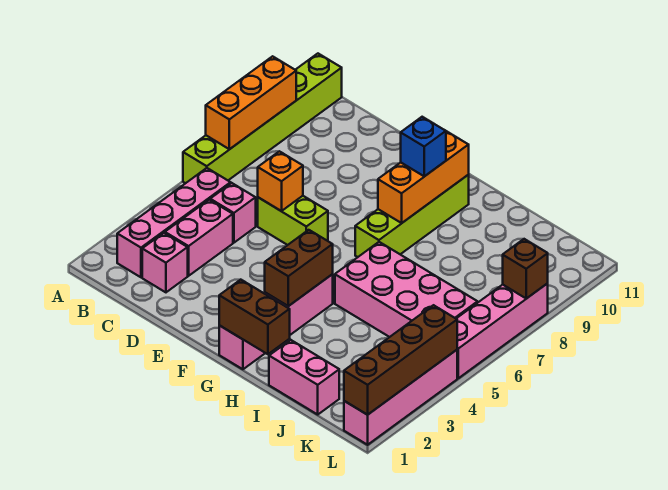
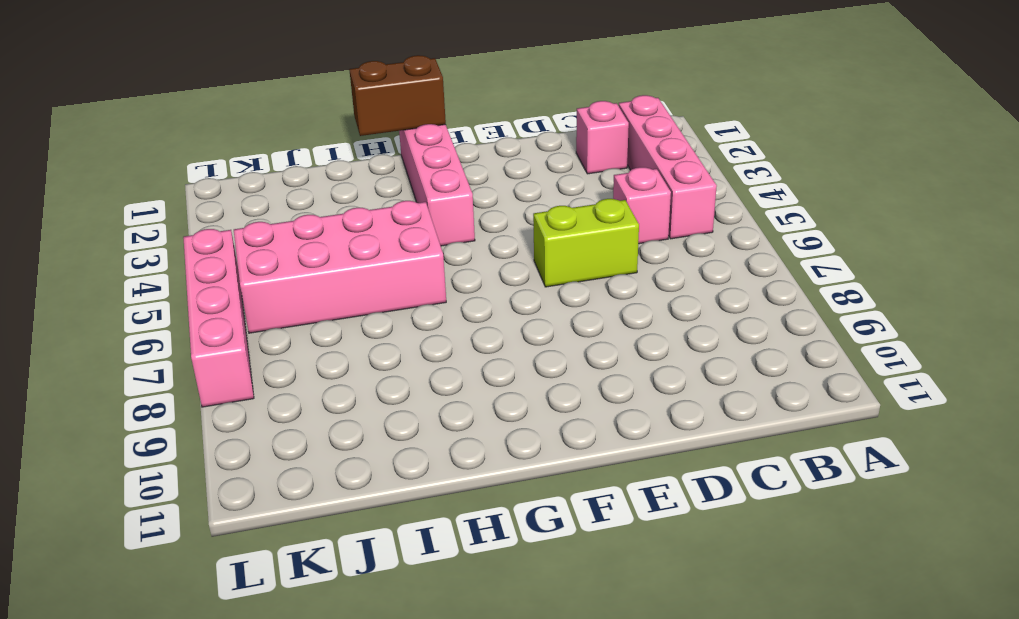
none -> lime 1x6 brick [183,54,342,183]
none -> pink 1x2 brick [165,200,233,276]
none -> lime 1x4 brick [355,175,469,257]

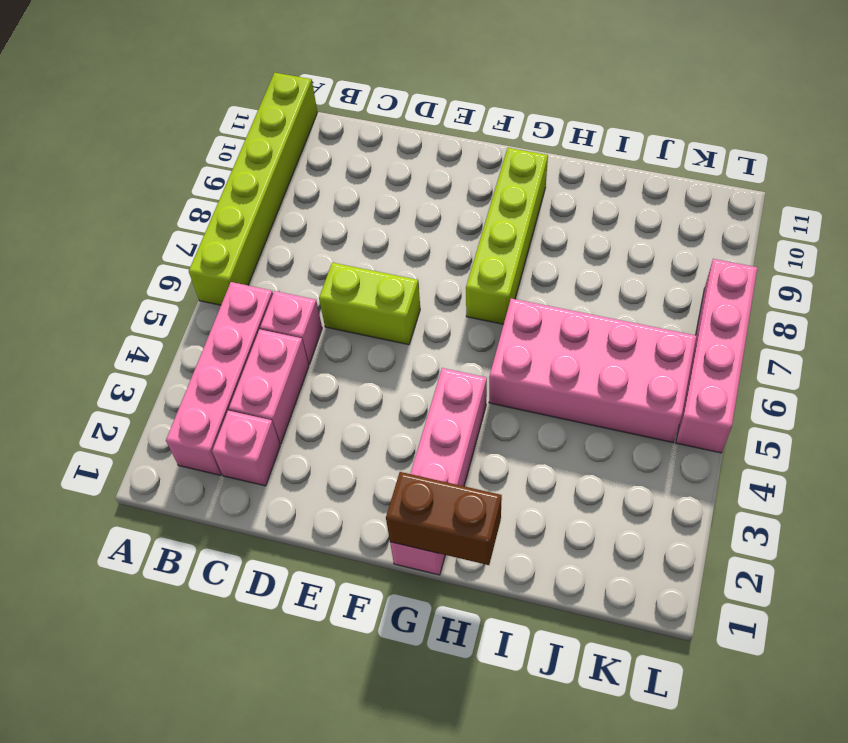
none -> pink 1x2 brick [269,340,339,414]
none -> pink 1x4 brick [344,350,457,445]
none -> orange 1x3 brick [206,56,296,149]

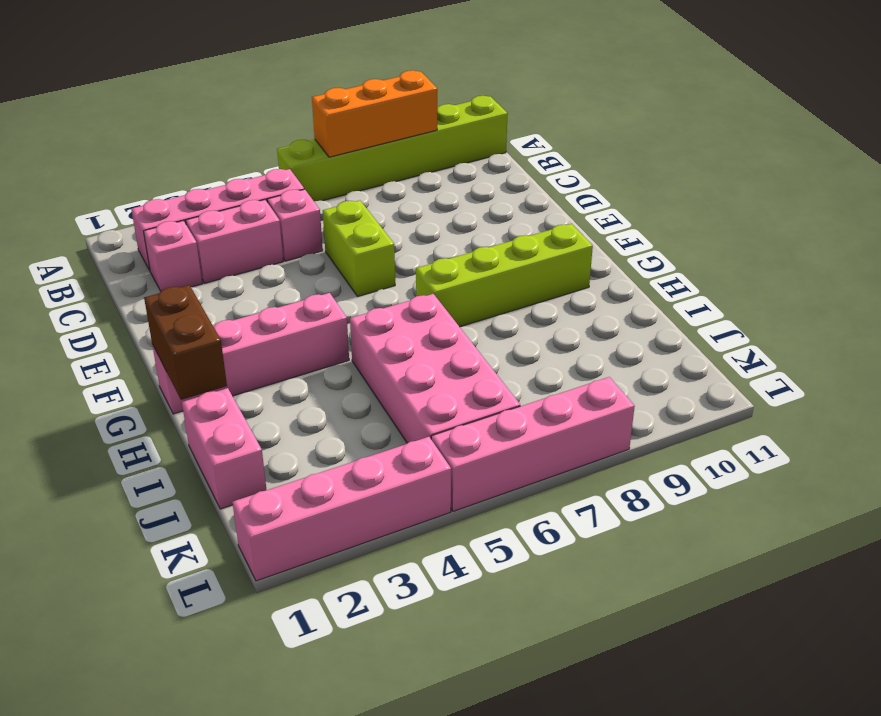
none -> orange 1x1 brick [258,151,303,211]
none -> brown 1x2 brick [265,230,333,306]
none -> orange 1x3 brick [378,131,469,223]

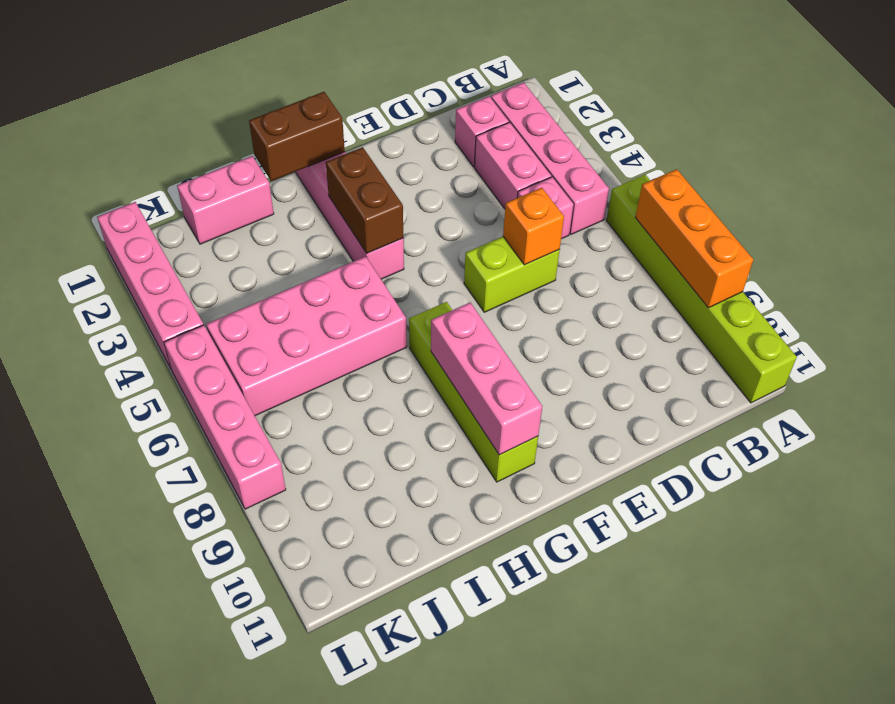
pink 1x3 brick [431,303,542,455] -> orange 1x3 brick [378,131,469,223]
none -> brown 1x4 brick [344,305,457,415]
none -> brown 1x1 brick [503,239,548,299]
none -> blue 1x1 brick [401,117,446,176]

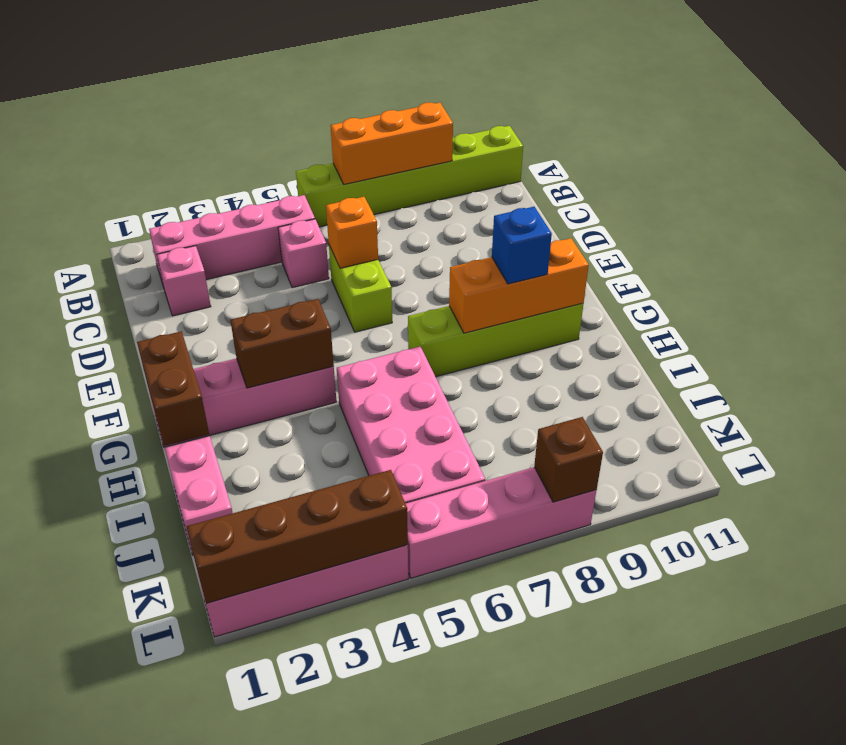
none -> pink 1x2 brick [165,200,233,276]

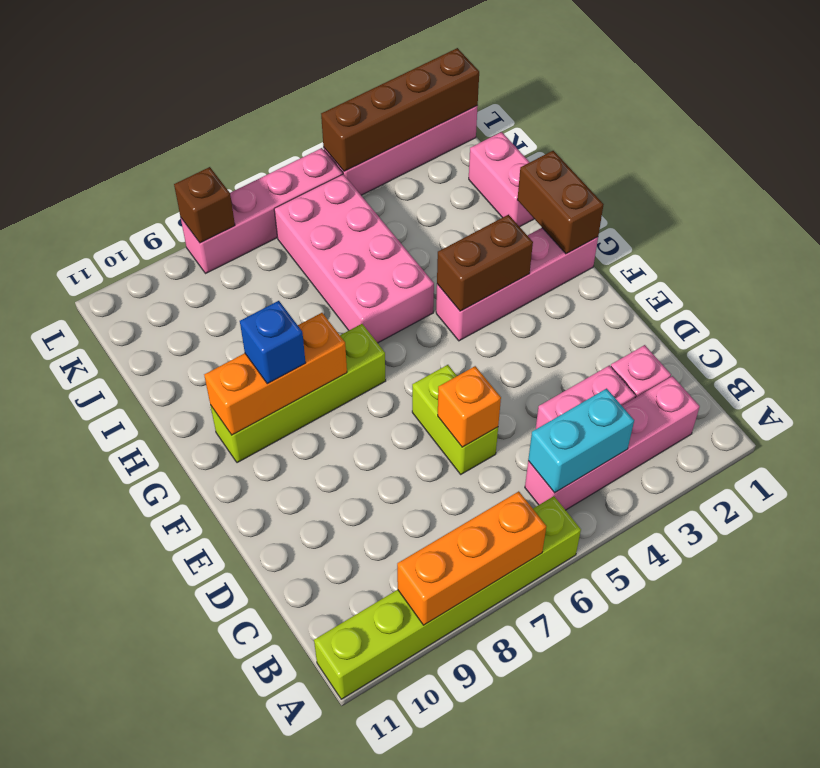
cyan 1x2 brick [528,389,634,493] -> none
none -> pink 1x1 brick [210,183,256,243]

